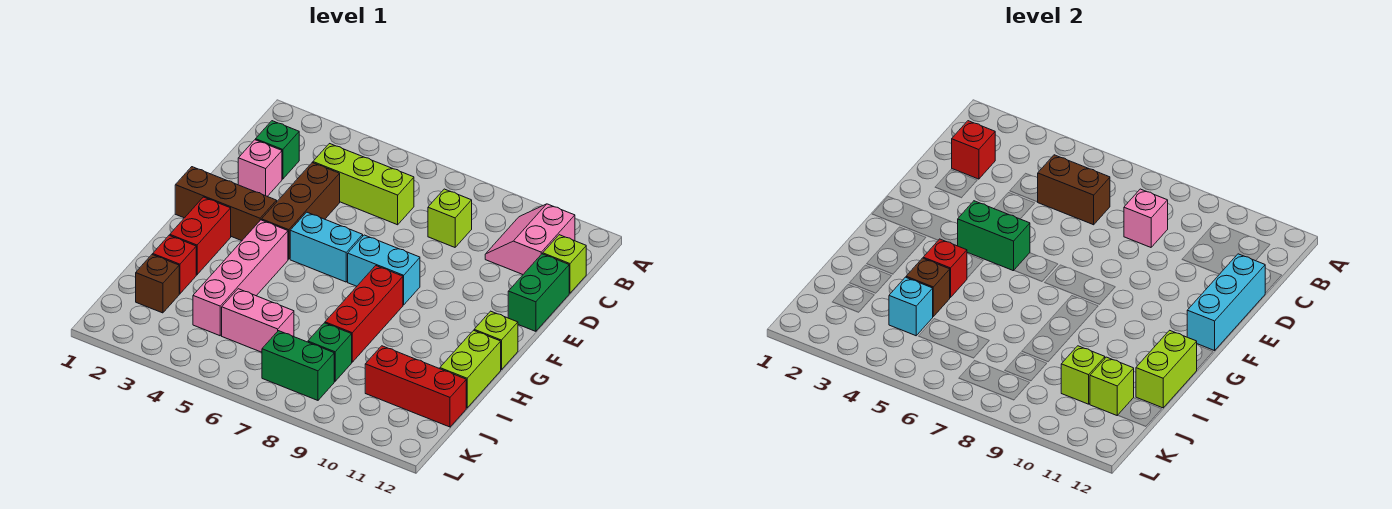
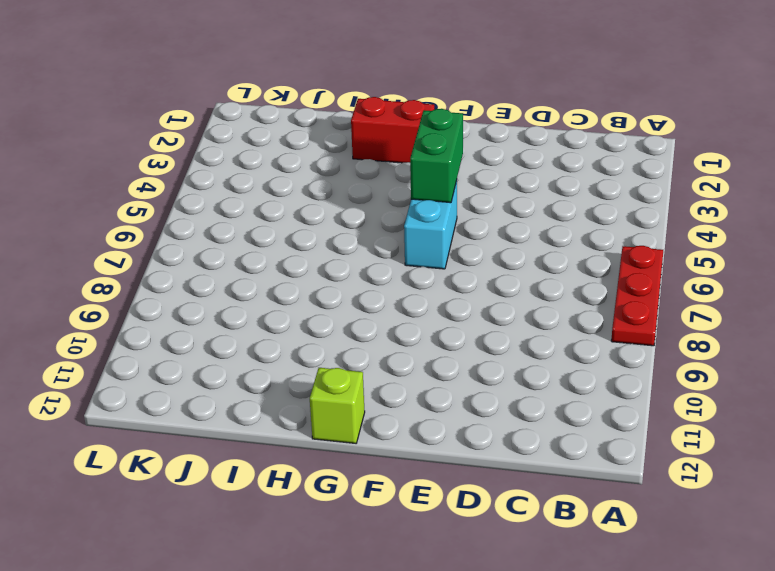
red 1x3 plate [611,246,663,346] -> none
none -> pink 2x2 slope [485,204,575,274]
none -> green 1x1 brick [256,121,299,179]
none -> lime 1x3 brick [313,144,414,225]
none -> lime 1x1 brick [428,189,472,247]

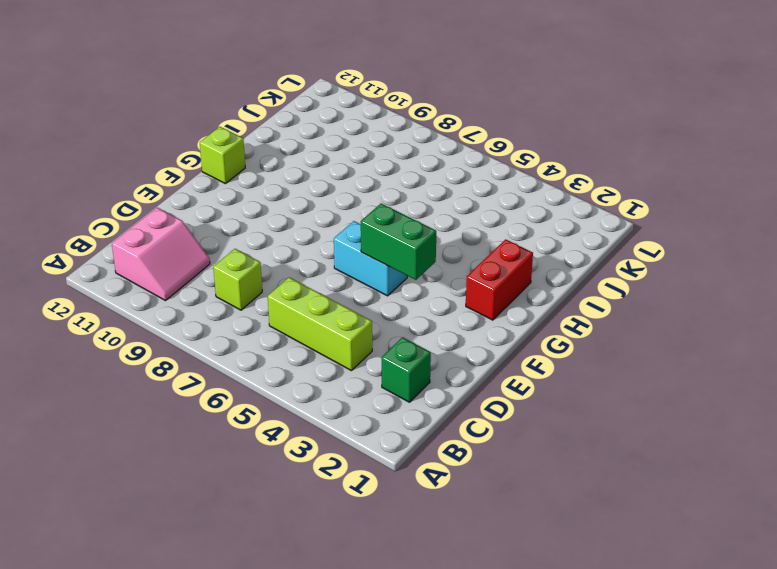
none -> lime 1x1 brick [543,235,586,293]
none -> pink 1x1 brick [238,140,282,196]
none -> brown 1x3 brick [262,163,340,259]
none -> green 1x2 brick [508,254,569,331]

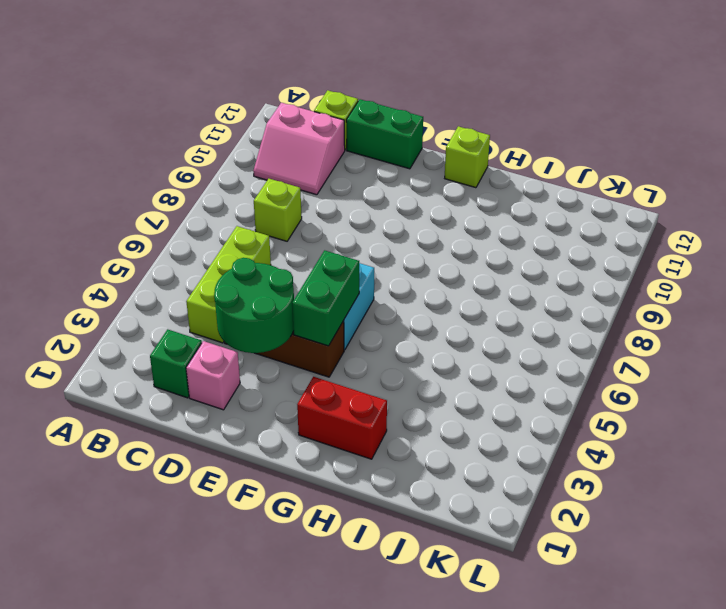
green 2x2 round brick [214,258,294,353] -> none
none -> brown 1x3 brick [175,167,277,241]
none -> cyan 1x2 brick [348,235,420,305]
none -> pink 1x4 brick [193,220,288,336]
none -> red 1x3 brick [325,266,403,362]

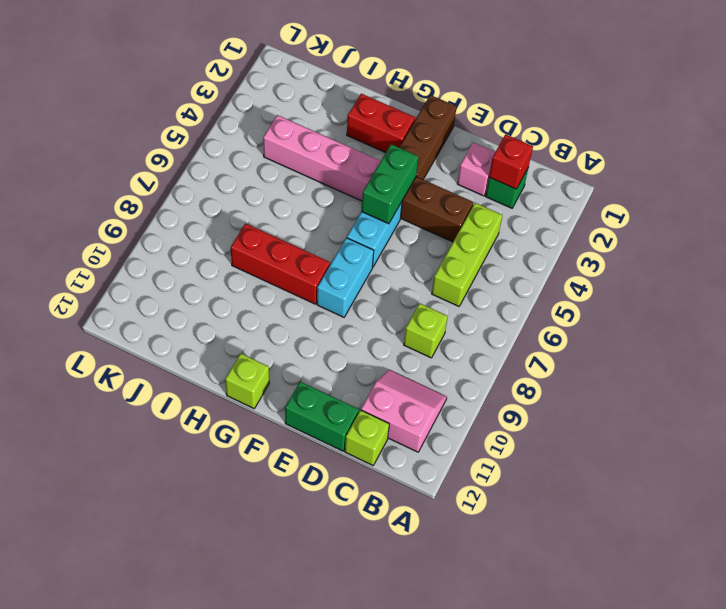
none -> lime 1x2 brick [440,330,501,408]
none -> red 1x1 brick [153,235,196,294]
none -> brown 1x1 brick [136,254,179,313]
none -> pink 1x2 brick [222,289,294,352]

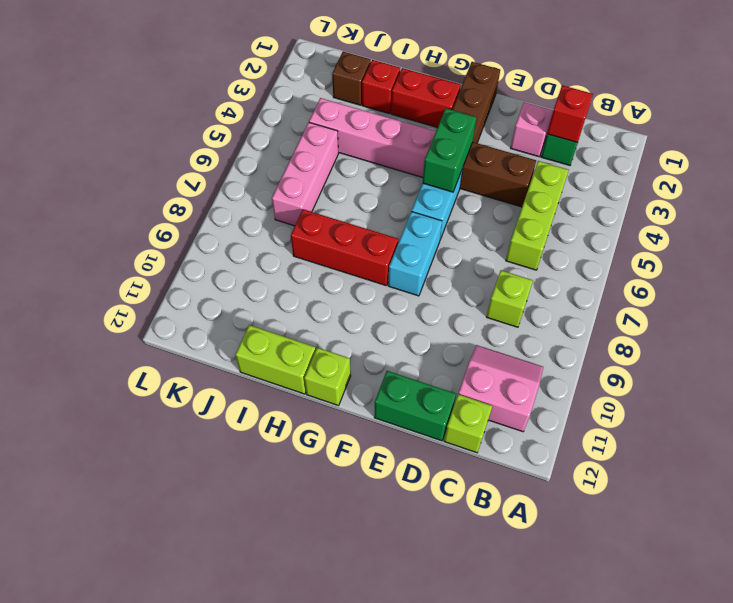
pink 1x3 brick [272,123,339,226] -> pink 1x2 brick [222,289,294,352]
none -> green 1x1 brick [308,323,352,381]
none -> red 1x3 brick [365,346,466,427]
none -> green 1x2 brick [262,331,334,400]
none -> brown 1x2 brick [1038,155,1110,225]

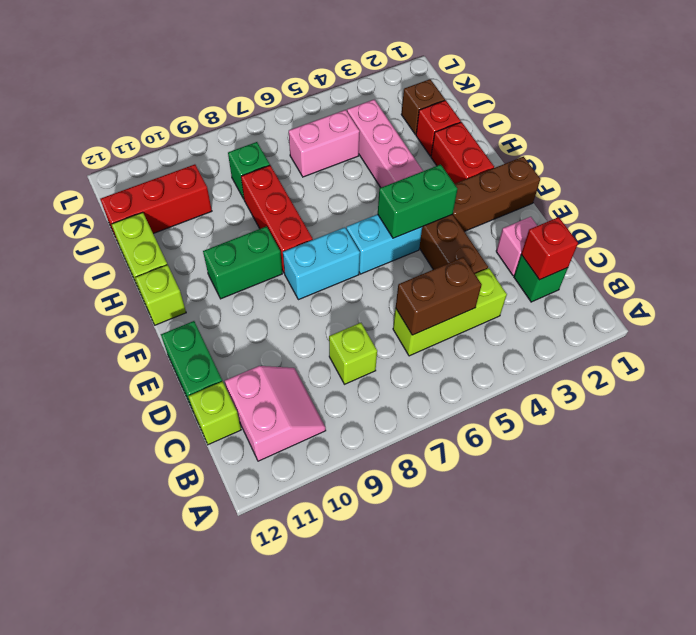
green 1x2 brick [203,226,282,299] -> green 1x2 brick moved to [262,331,334,400]
none -> pink 1x1 brick [1124,189,1168,247]
none -> cyan 1x3 brick [1187,254,1265,351]
none -> red 1x1 brick [923,239,967,297]
none -> lime 1x2 brick [1136,330,1197,408]

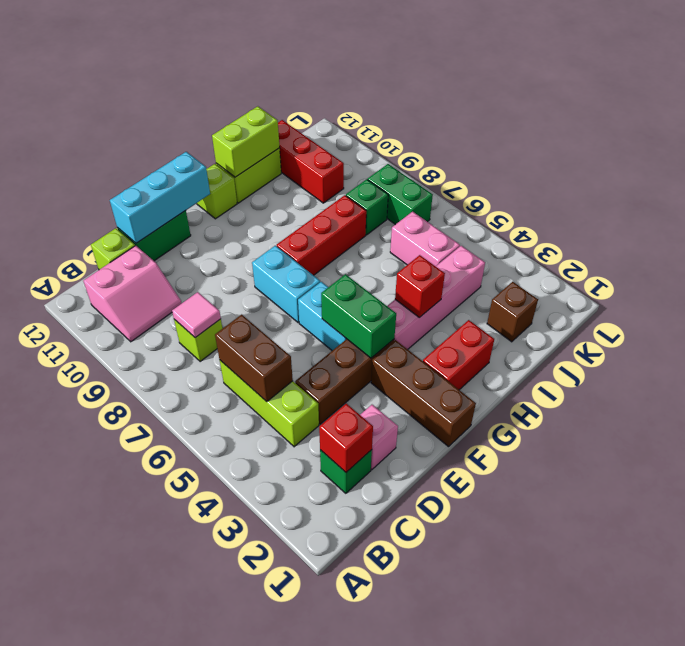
pink 1x1 tile [172,292,221,338] -> pink 1x1 brick [1124,189,1168,247]
none -> red 1x1 brick [153,235,196,294]
none -> brown 1x1 brick [906,258,950,316]
none -> cyan 1x1 brick [889,277,933,336]
none -> lime 1x1 brick [1061,346,1105,404]

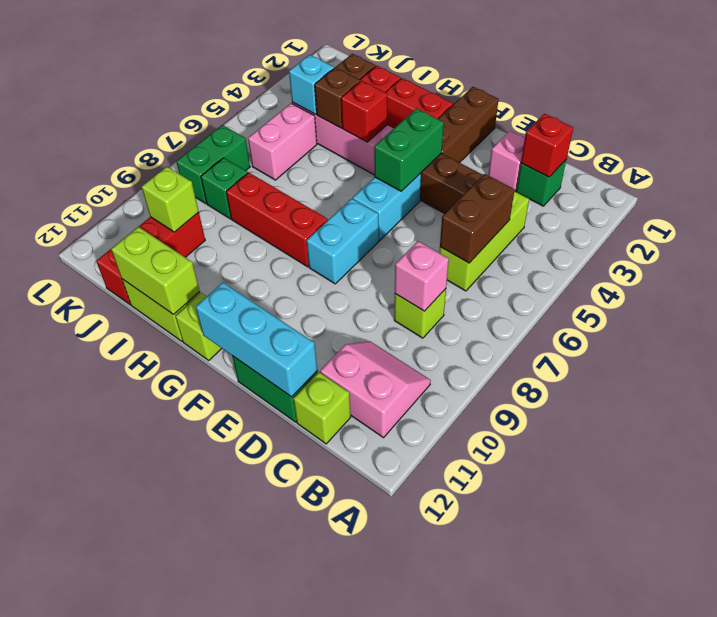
none -> lime 1x1 brick [1090,357,1134,415]

